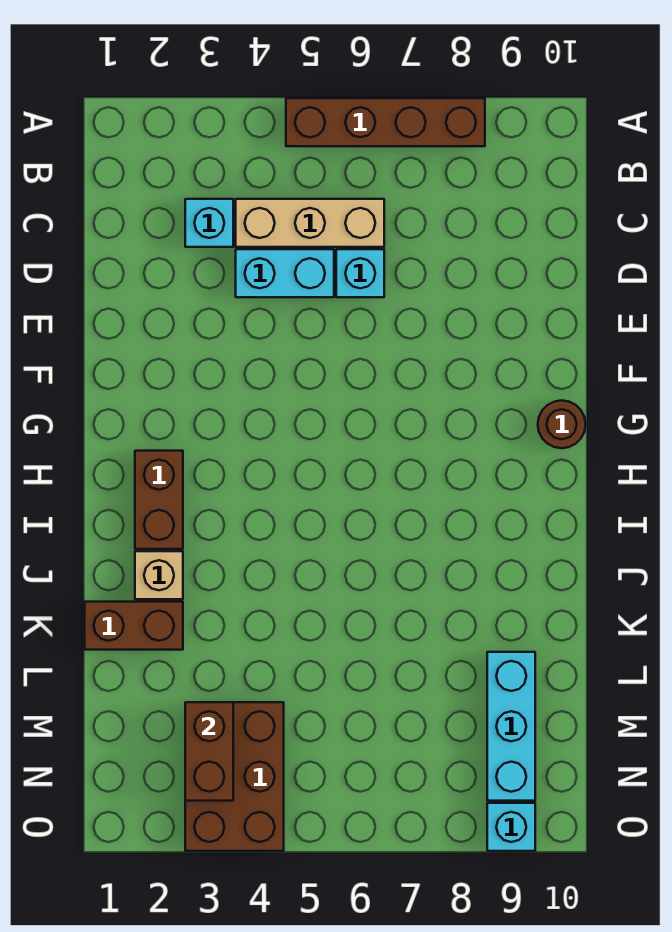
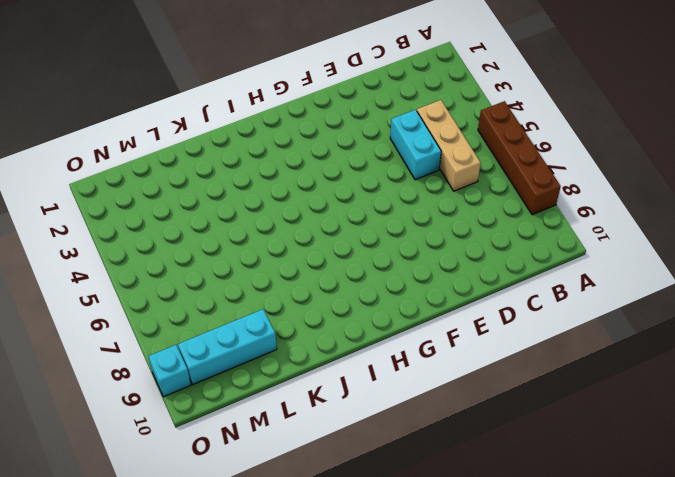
none -> cyan 1x1 brick [185,199,233,247]
none -> cyan 1x1 brick [336,249,384,297]
none -> brown 1x1 round brick [538,400,586,448]

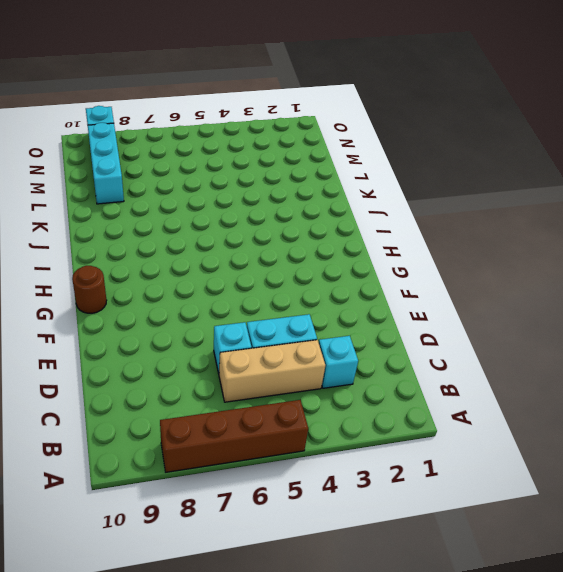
none -> brown 1x2 brick [135,451,183,549]
none -> tan 1x1 brick [135,551,183,599]
none -> brown 1x2 brick [85,602,183,650]

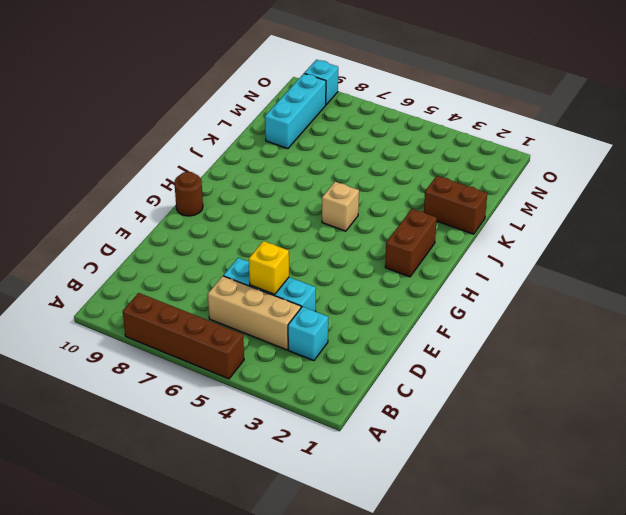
yellow 1x1 brick [249,241,289,294] -> none
tan 1x1 brick [322,182,359,231] -> tan 1x1 brick moved to [135,551,183,599]
none -> brown 2x3 brick [185,702,284,851]
none -> brown 1x2 brick [185,702,233,801]

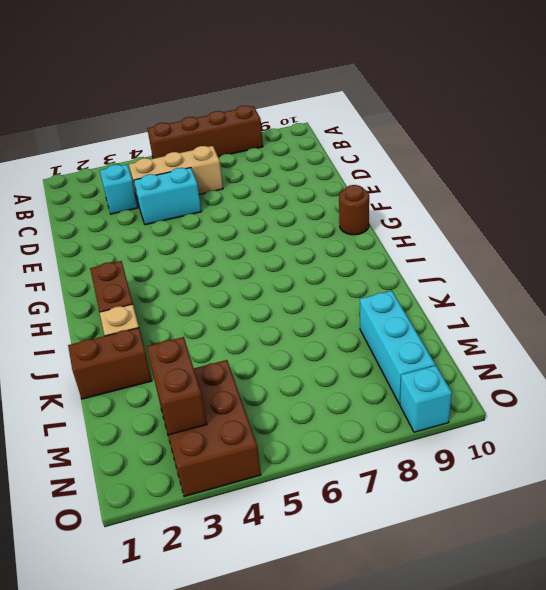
none -> cyan 1x1 brick [336,249,384,297]

